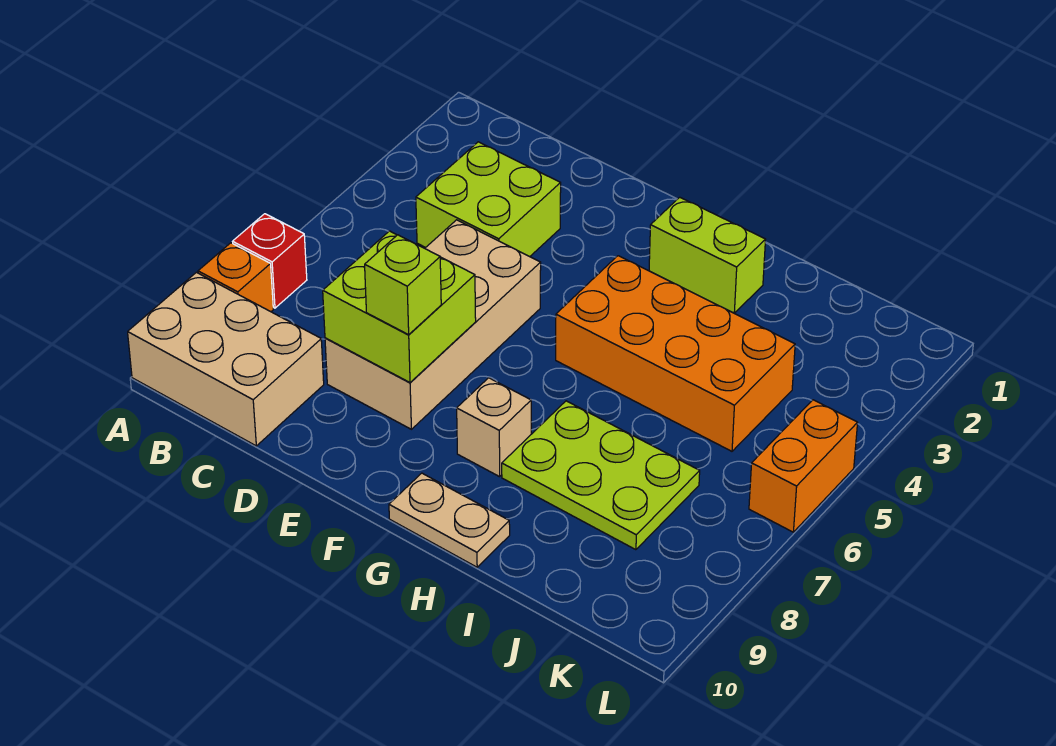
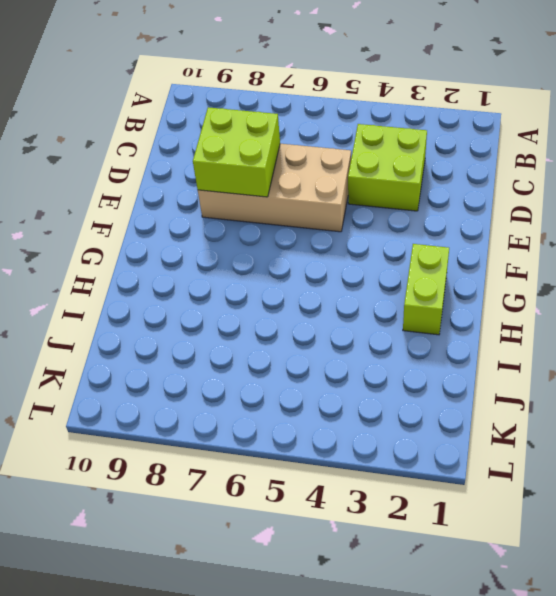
none -> red 1x1 brick [233,214,307,308]
none -> orange 1x1 brick [198,243,273,312]
none -> tan 2x3 brick [128,272,324,446]

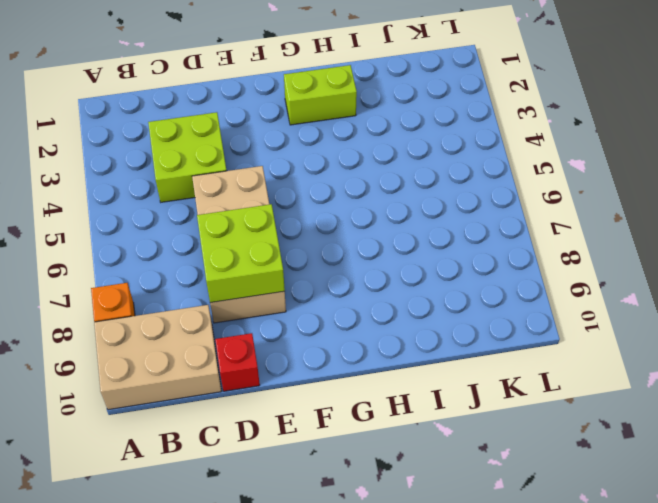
red 1x1 brick [215,333,260,391] -> red 1x1 brick moved to [233,214,307,308]
none -> orange 2x4 brick [556,256,795,451]
none -> tan 1x1 brick [457,378,531,477]
none -> tan 1x2 plate [389,473,510,567]

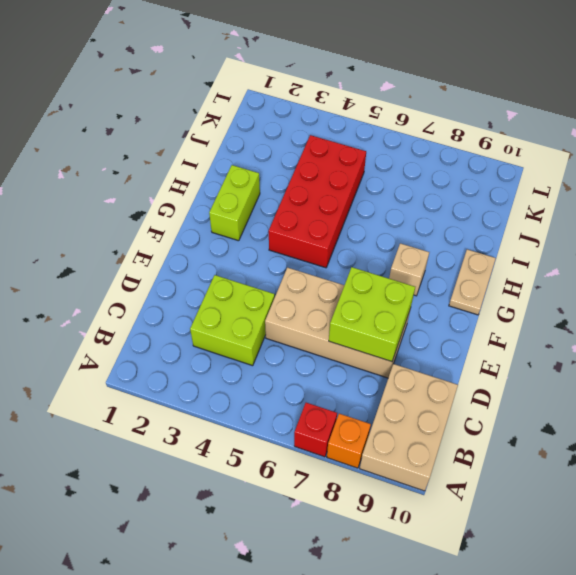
red 2x4 brick [269,135,366,268] -> orange 2x4 brick [556,256,795,451]
none -> lime 2x3 plate [502,401,700,550]
none -> orange 1x2 brick [749,400,858,532]
none -> lime 1x1 brick [365,235,441,335]

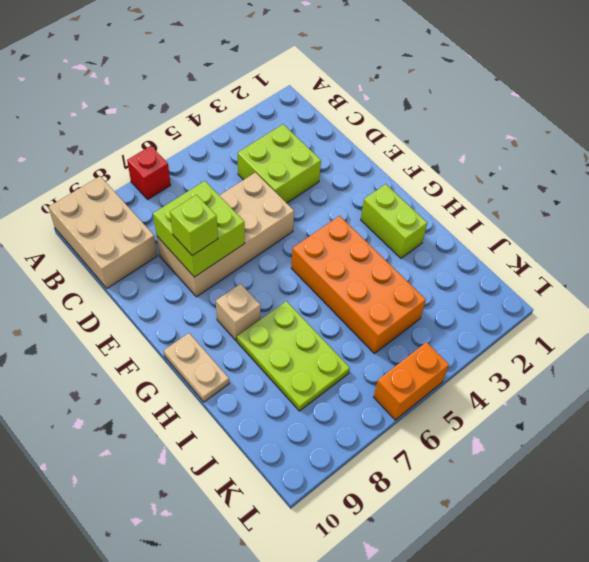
none -> orange 1x1 brick [198,243,273,312]

